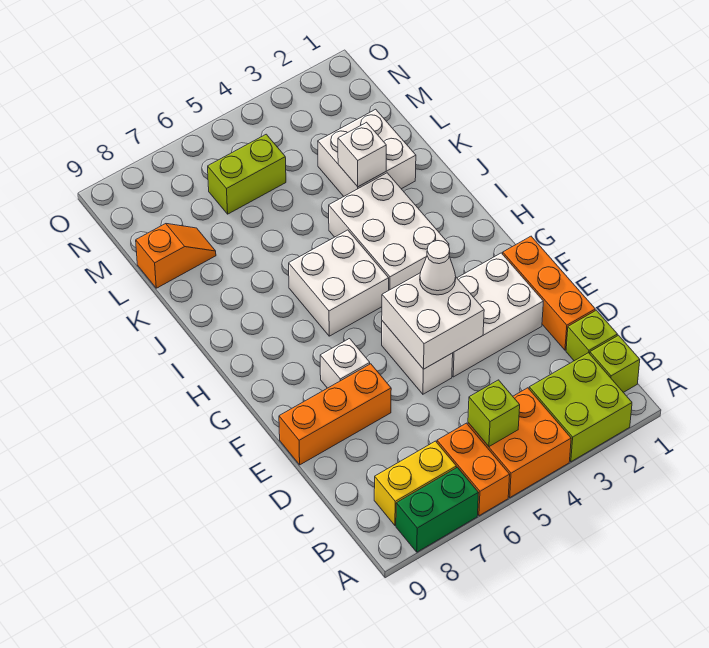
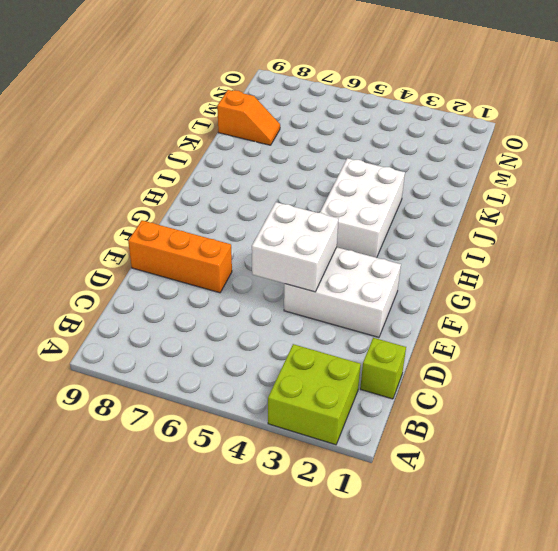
none -> orange 2x2 brick [468,388,571,497]
none -> orange 1x2 brick [437,423,510,516]
none -> green 1x2 brick [396,467,478,552]

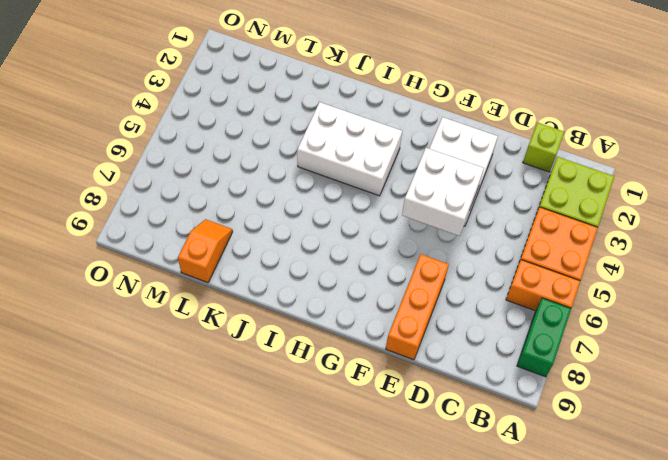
none -> lime 1x1 brick [590,335,640,392]
none -> yellow 1x2 brick [374,441,456,526]
none -> orange 1x3 brick [503,236,595,350]

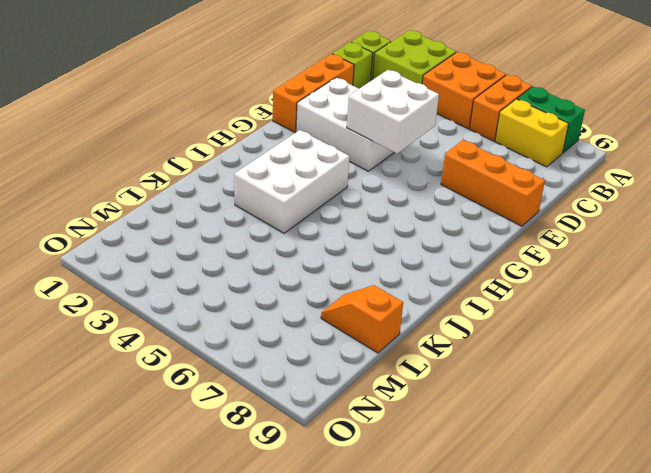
none -> white 1x2 brick [382,321,453,394]
none -> white 1x1 brick [320,339,370,388]
none -> white 2x2 brick [289,230,389,336]

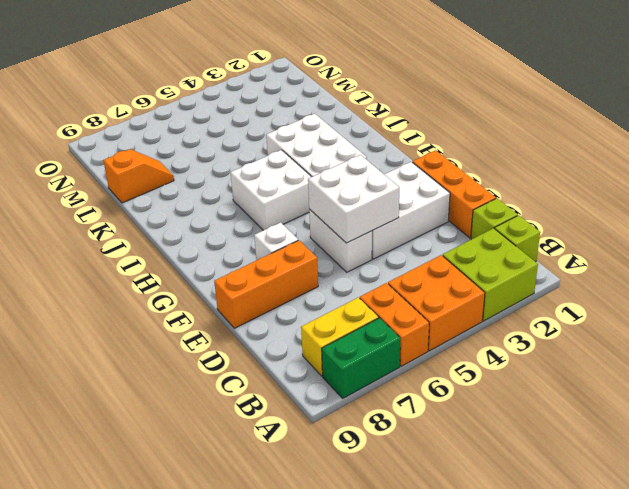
none -> white 2x2 brick [318,109,416,196]
none -> lime 1x2 brick [208,134,286,214]
none -> lime 1x1 brick [468,380,520,447]

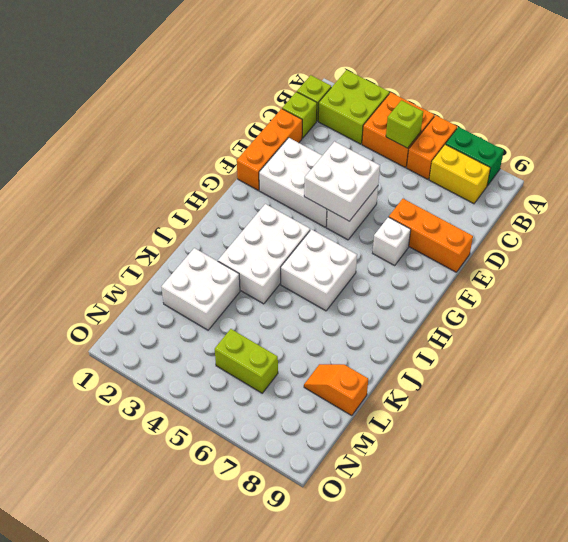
none -> white 1x1 brick [338,122,386,187]
none -> white 1x1 cone [420,241,456,295]

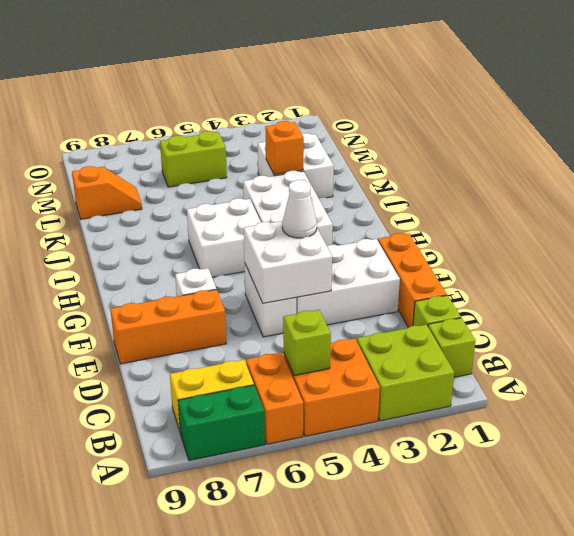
orange 1x1 brick [265,121,304,175] -> white 1x1 brick [338,122,386,187]

